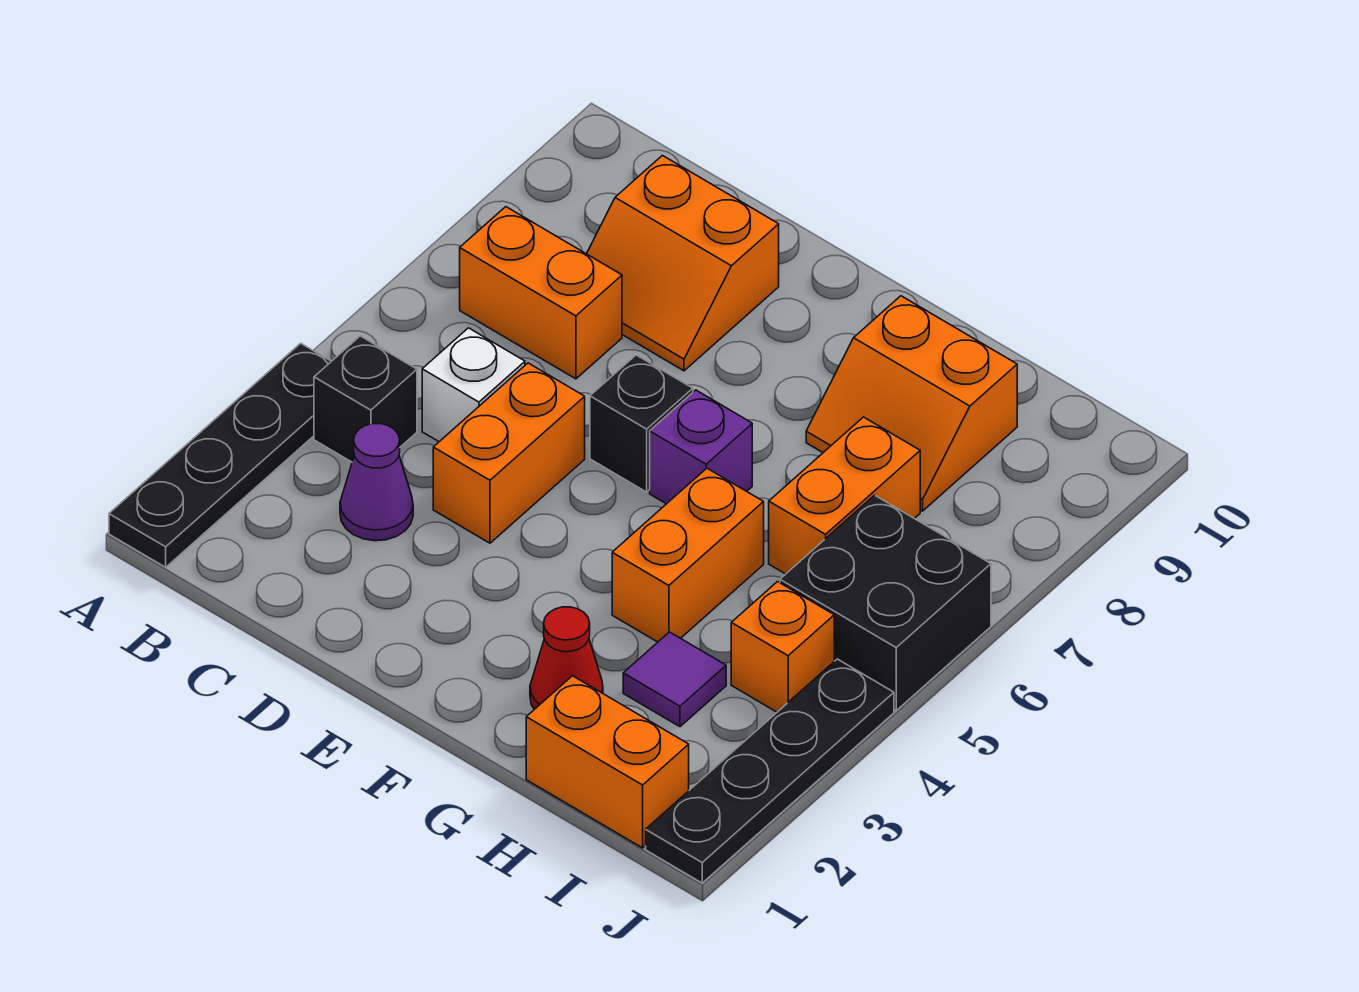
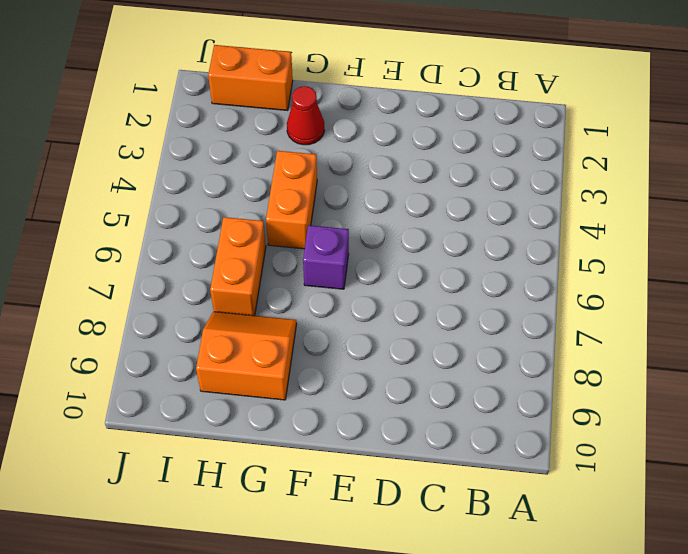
none -> black 1x4 plate [109,343,331,567]
none -> black 1x1 brick [314,336,417,462]
none -> orange 1x2 brick [460,207,622,379]

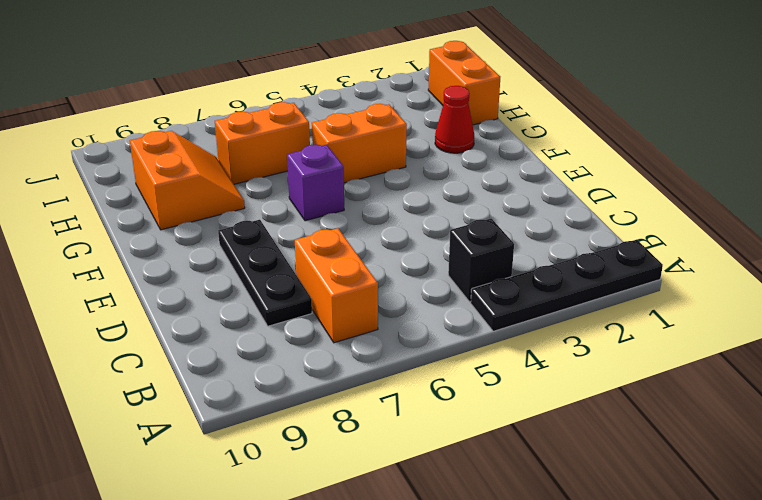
black 1x3 plate [218,220,312,326] -> orange 2x2 slope [587,156,779,371]
none -> purple 1x1 cone [340,424,413,541]
none -> white 1x1 brick [422,328,525,442]
none -> orange 1x2 brick [433,363,585,543]

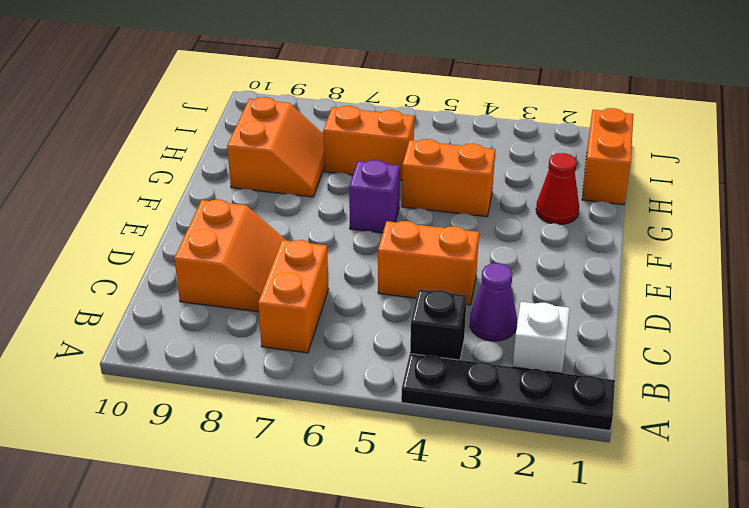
white 1x1 brick [513,302,570,373] -> white 1x1 brick moved to [422,328,525,442]
none -> black 1x1 brick [590,355,693,492]
none -> purple 1x1 tile [623,632,726,727]
none -> orange 1x1 brick [731,582,834,712]

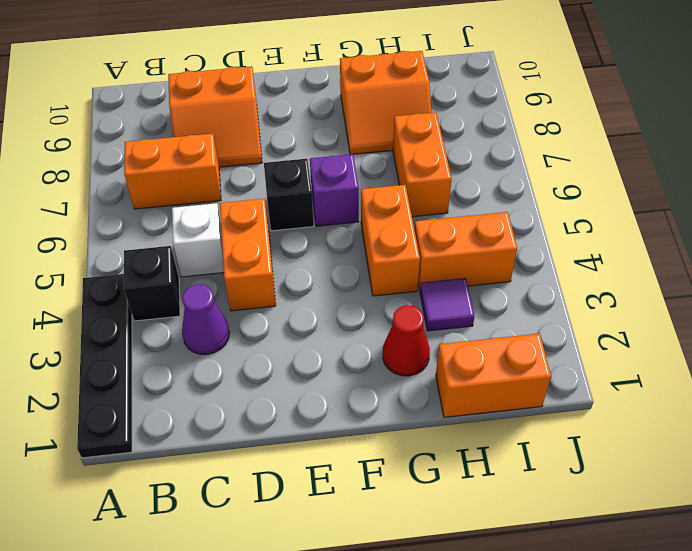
orange 1x2 brick [414,212,517,290] -> orange 1x1 brick [731,582,834,712]
none -> black 2x2 brick [780,495,991,710]
none -> black 1x4 plate [646,659,894,883]

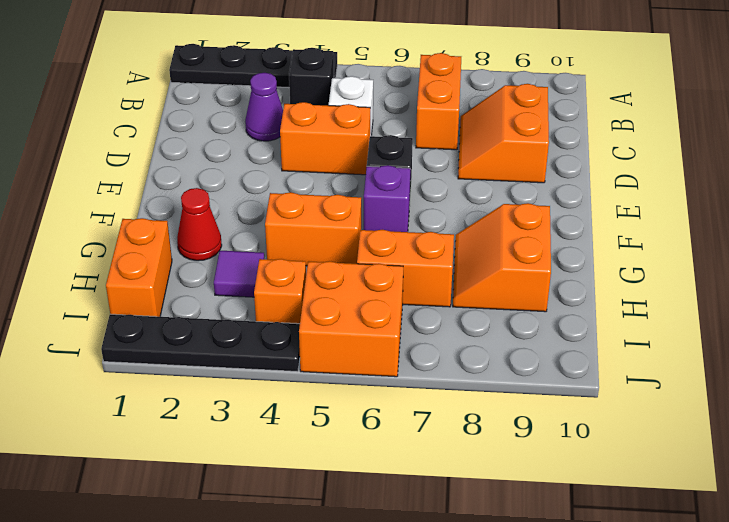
orange 2x2 brick [299,261,403,377] -> black 2x2 brick [780,495,991,710]

